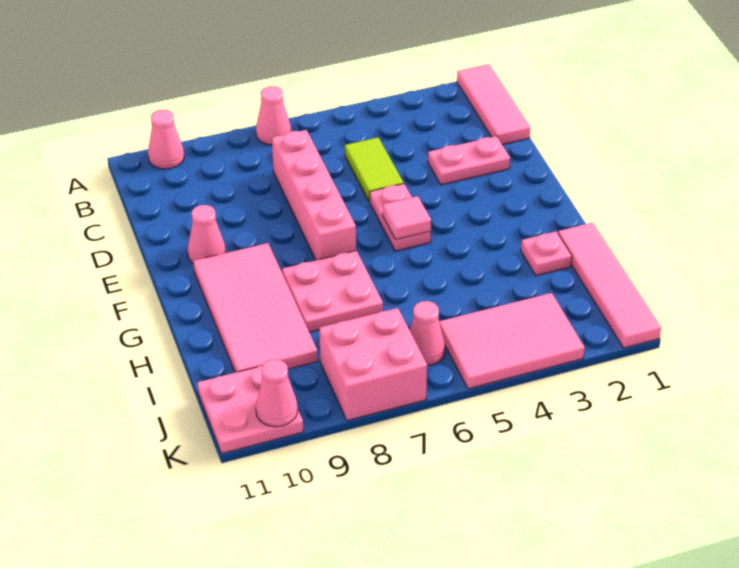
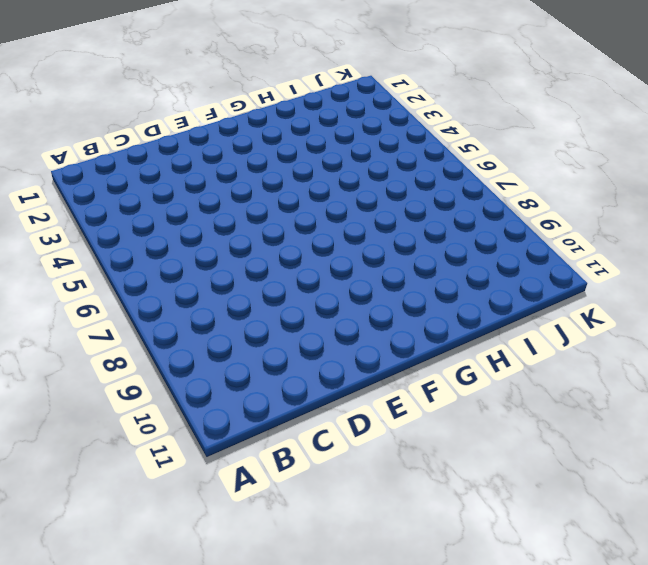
none -> pink 1x3 tile [457,64,530,144]
none -> pink 1x1 cone [256,86,291,145]
none -> pink 1x1 cone [148,110,184,169]

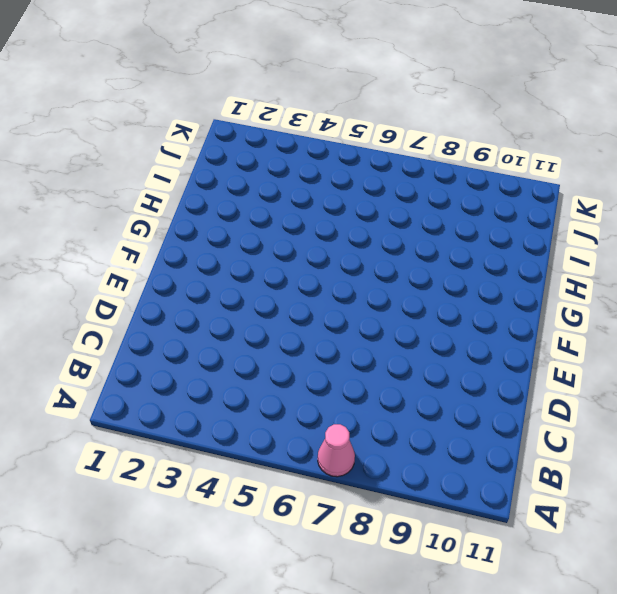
none -> pink 1x3 tile [457,64,530,144]
none -> pink 1x1 cone [148,110,184,169]
none -> lime 1x2 tile [345,137,404,202]

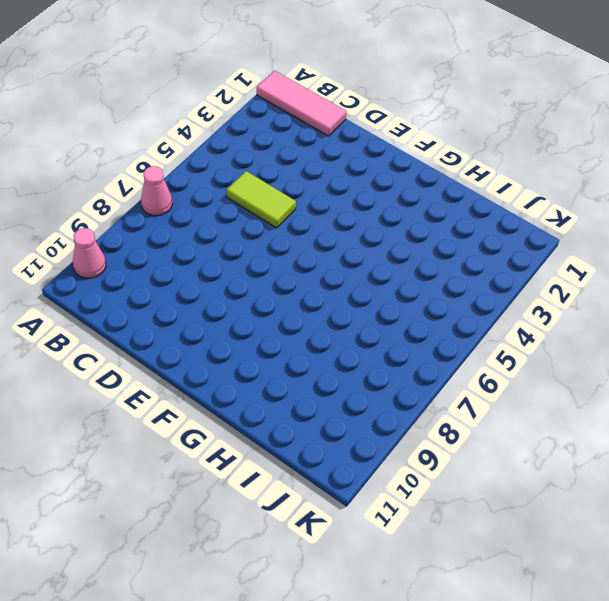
none -> pink 1x4 brick [272,130,356,260]
none -> pink 1x2 plate [428,136,510,185]
none -> pink 1x2 plate [370,184,431,251]

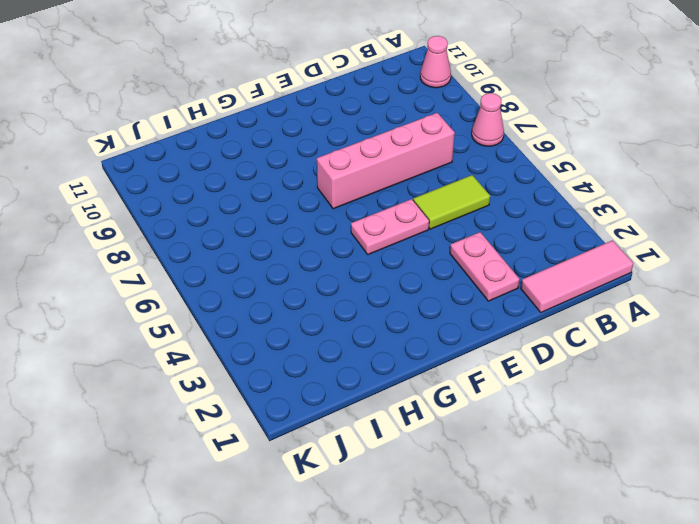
none -> pink 1x1 cone [187,205,226,263]
none -> pink 2x4 tile [193,243,318,373]
none -> pink 2x2 plate [282,251,383,332]

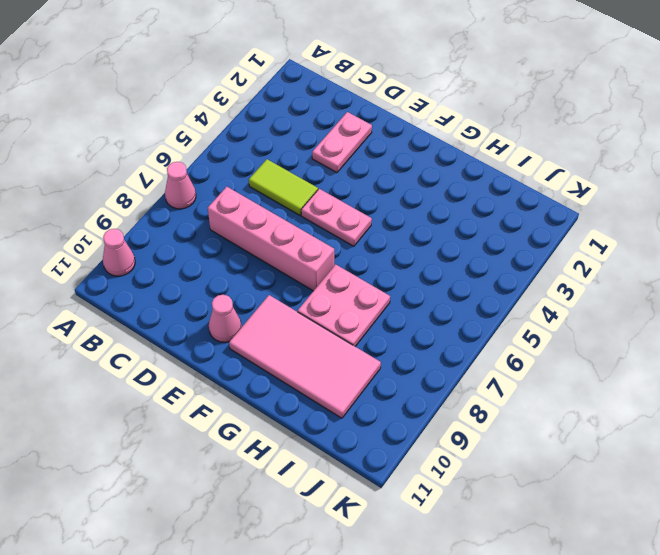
none -> pink 1x3 tile [457,64,530,144]
none -> pink 1x4 tile [558,223,661,348]
none -> pink 1x1 plate [521,232,572,276]

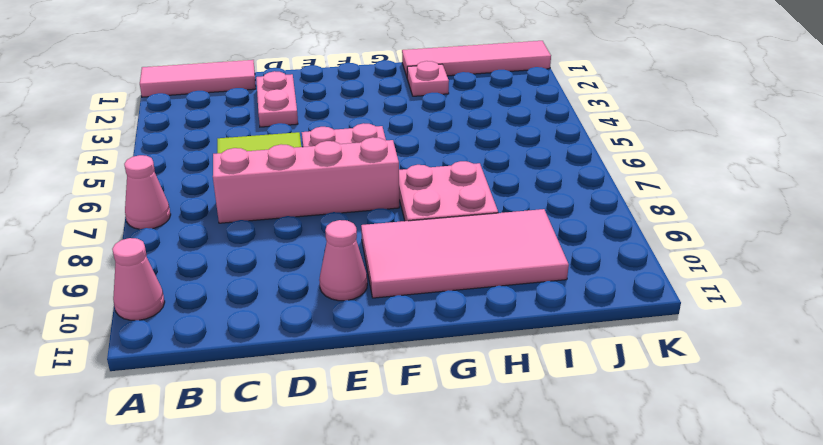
none -> pink 2x3 tile [439,293,585,389]
none -> pink 1x1 cone [410,301,445,366]
none -> pink 2x2 brick [319,308,427,421]

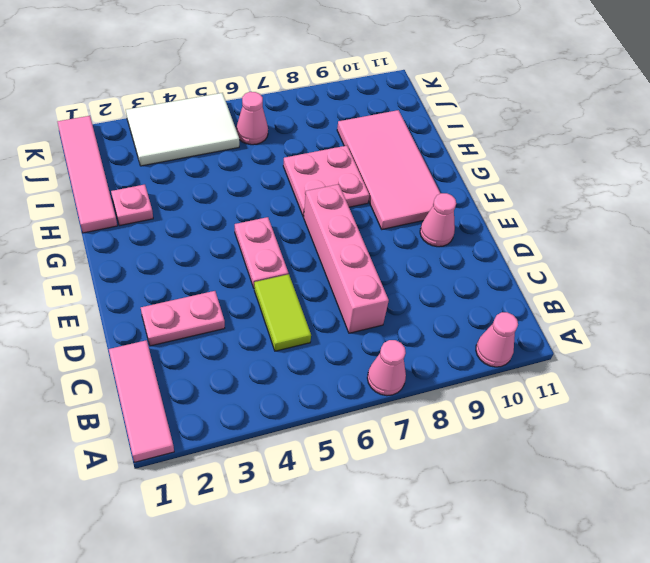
white 2x3 tile [126,93,239,166] -> pink 2x3 tile [439,293,585,389]
none -> pink 2x2 brick [319,308,427,421]
none -> pink 2x2 plate [197,366,303,454]
none -> pink 1x1 tile [383,196,431,240]

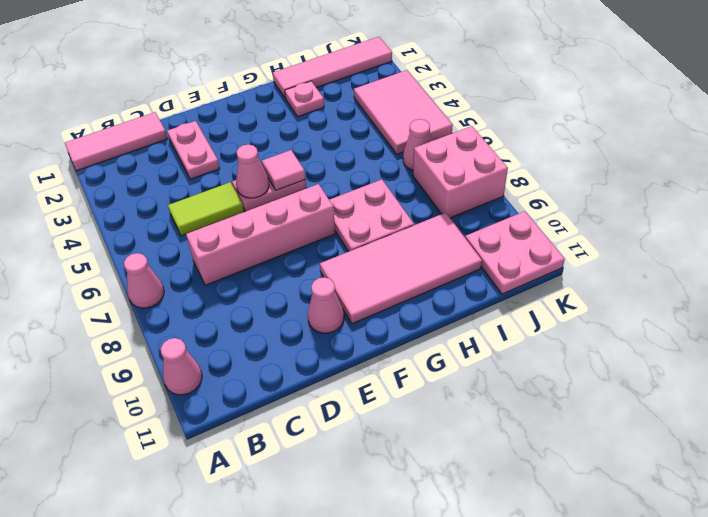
pink 1x1 cone [236,144,269,198] -> pink 1x1 cone moved to [256,359,298,427]

